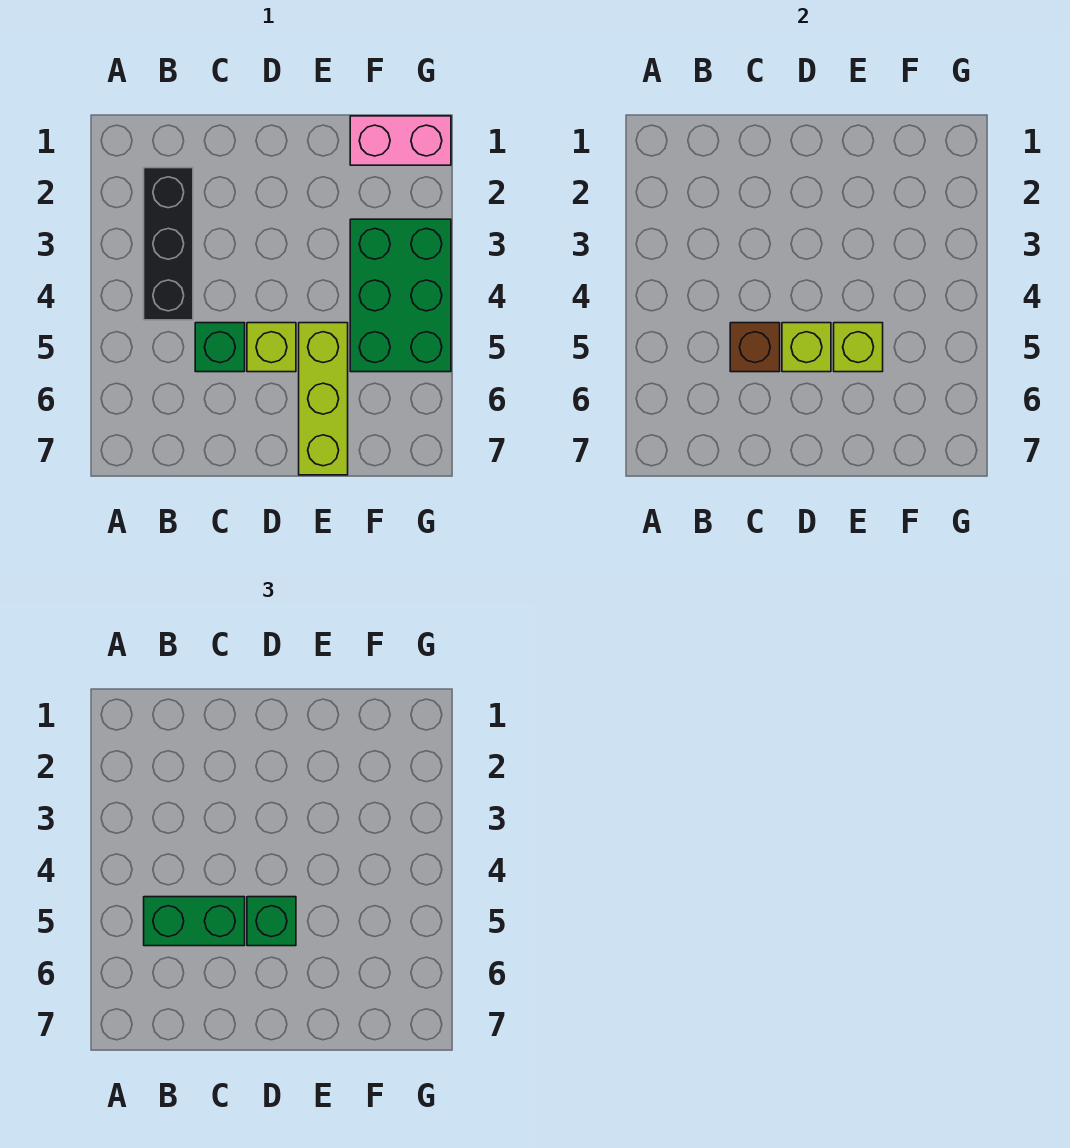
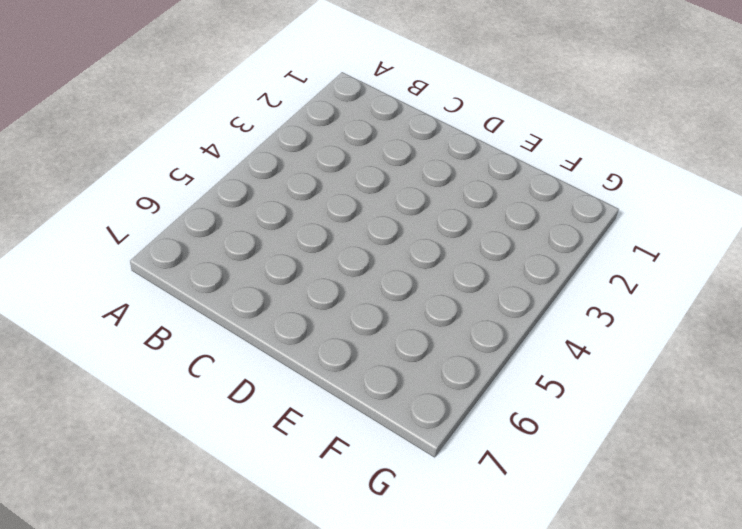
none -> black 1x3 brick [144,168,193,320]
none -> green 1x1 brick [195,323,245,372]

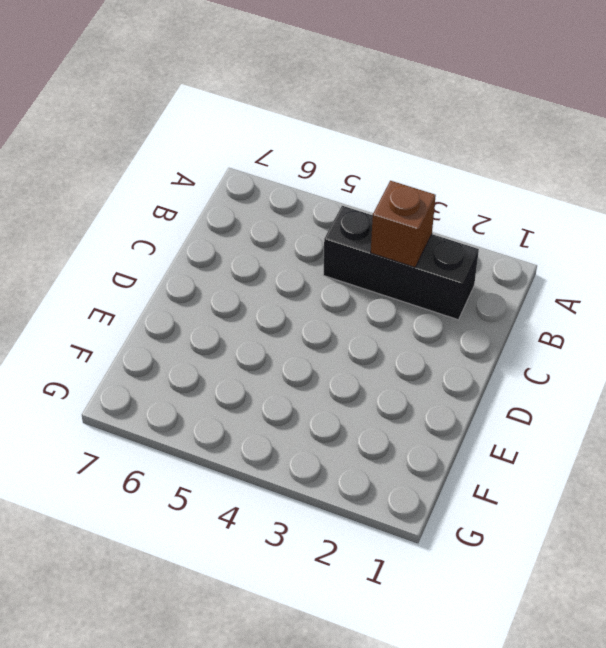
brown 1x1 brick [371,181,436,267] -> brown 1x1 brick moved to [730,323,780,372]
none -> green 1x1 brick [195,323,245,372]
none -> lime 1x1 brick [247,323,296,372]

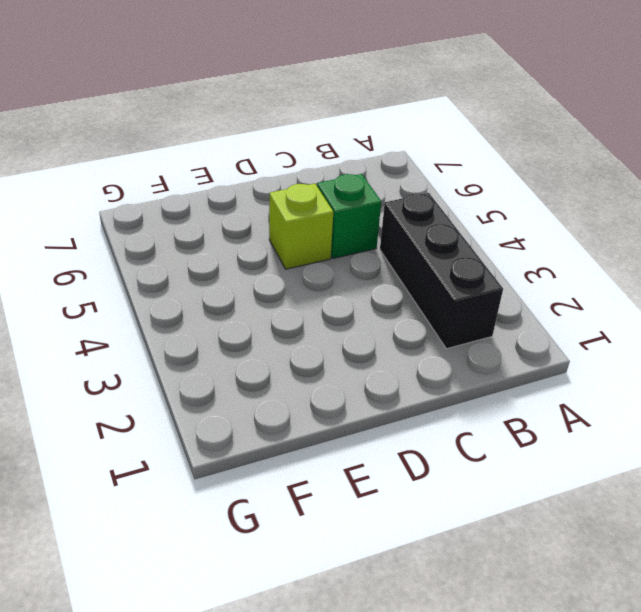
none -> lime 1x3 brick [299,323,348,475]
none -> pink 1x2 brick [350,116,451,165]

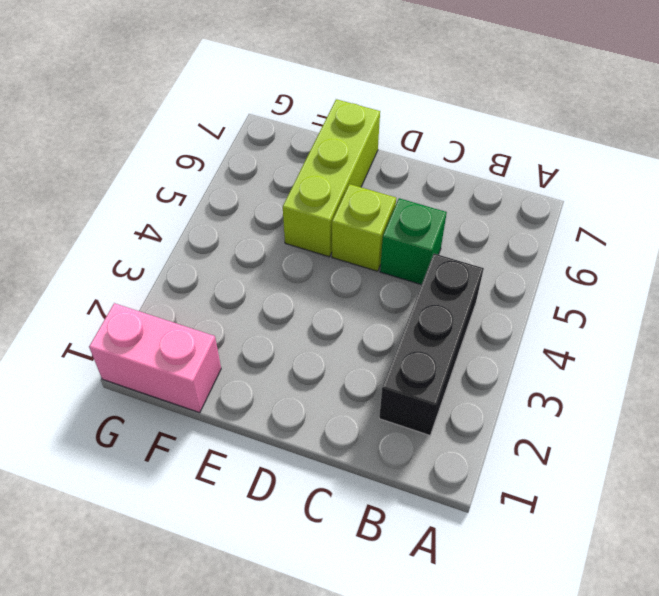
none -> green 2x3 brick [350,219,451,372]
none -> brown 1x1 brick [730,323,780,372]

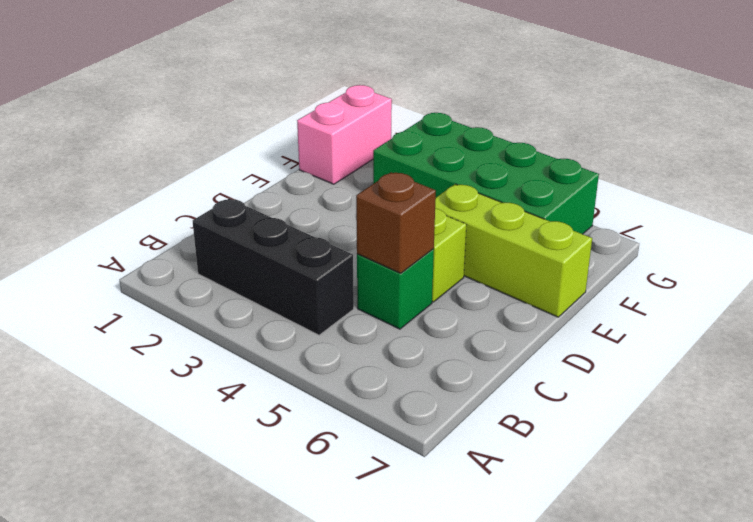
green 2x4 brick [373,113,599,234] -> green 2x3 brick [350,219,451,372]
none -> lime 1x1 brick [782,323,831,372]
none -> lime 1x1 brick [834,323,883,372]

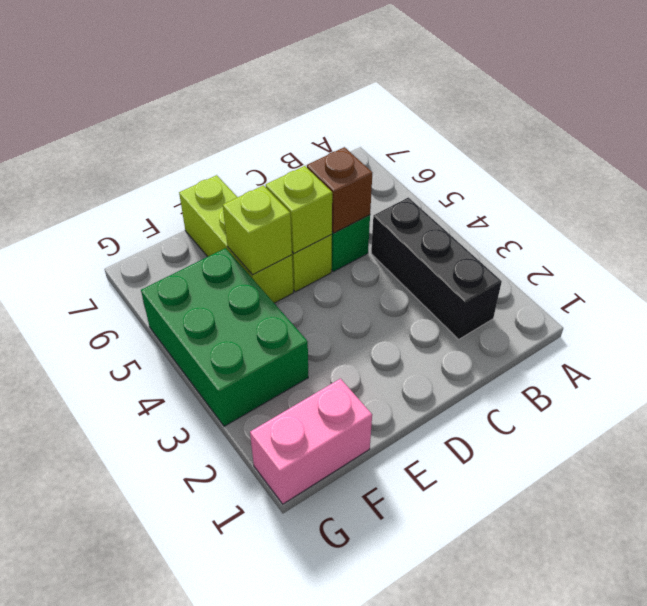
none -> green 1x2 brick [144,897,245,946]
none -> green 1x1 brick [247,897,296,946]

